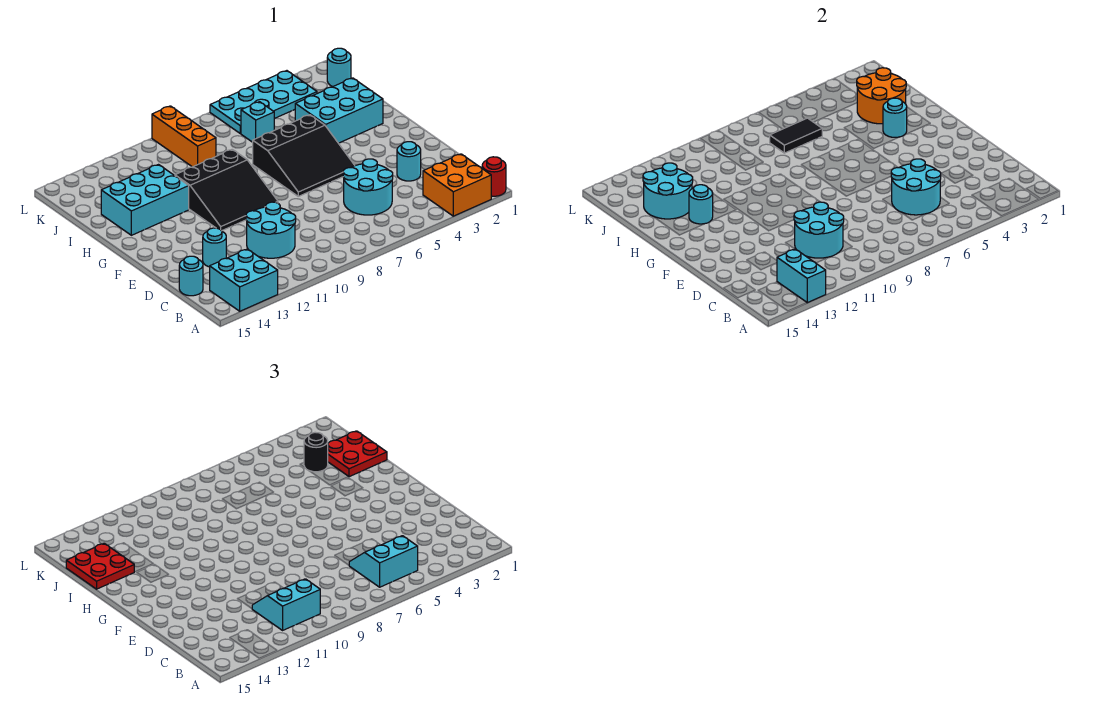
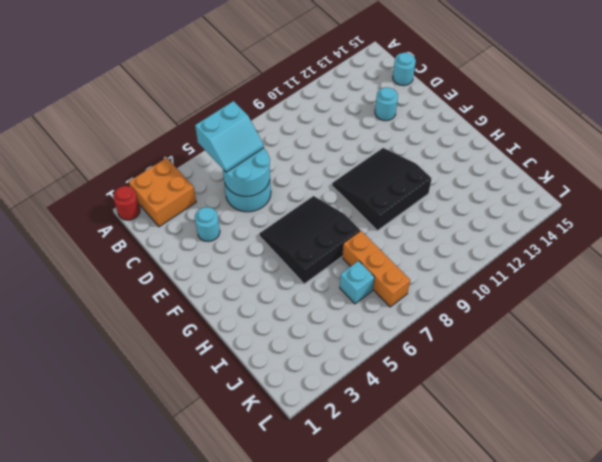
orange 1x3 brick [342,231,410,307] -> orange 1x3 brick moved to [152,106,216,167]
none -> cyan 2x2 brick [210,249,278,311]
none -> cyan 2x2 round brick [246,202,296,258]
none -> cyan 2x3 brick [295,78,383,143]

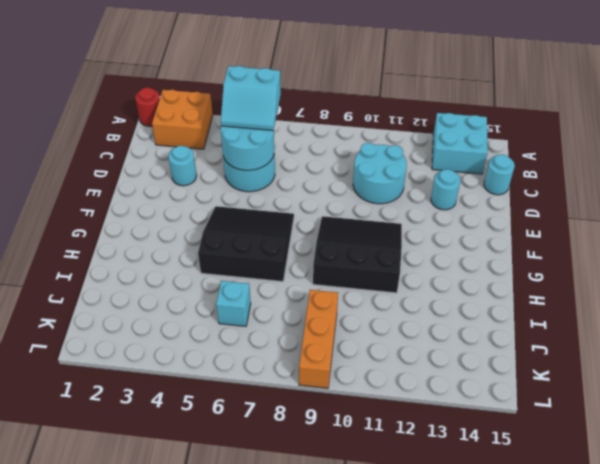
none -> cyan 2x3 brick [295,78,383,143]
none -> cyan 2x3 brick [101,165,189,235]
none -> cyan 1x1 round brick [327,48,351,87]

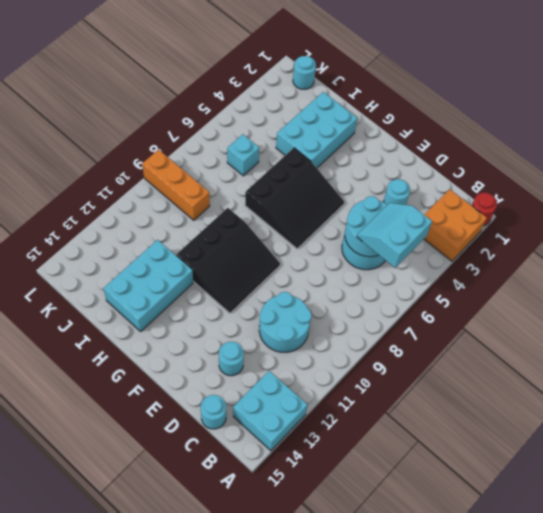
none -> cyan 2x4 plate [210,71,317,134]
none -> cyan 1x2 brick [777,249,826,303]
none -> cyan 2x2 round brick [794,202,844,258]

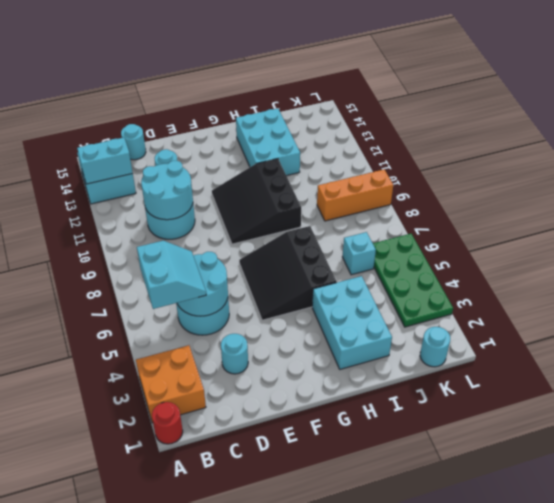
green 2x4 plate [373,234,453,327] -> cyan 2x4 plate [210,71,317,134]
none -> cyan 1x1 round brick [883,98,907,137]
none -> cyan 1x1 round brick [689,185,713,224]
none -> orange 2x2 round brick [857,68,906,124]

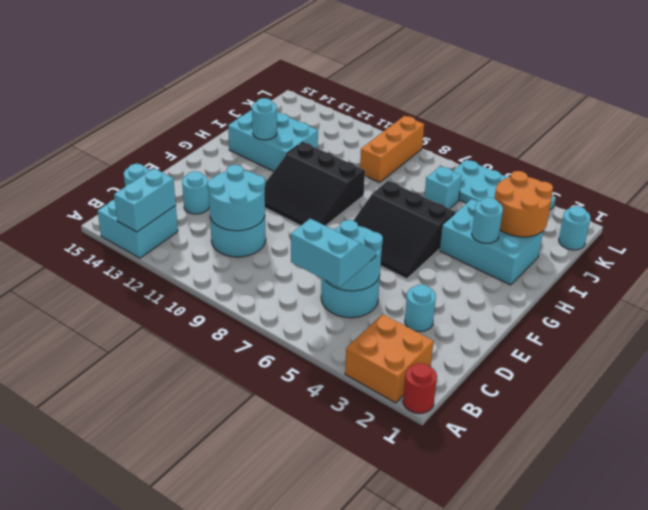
none -> cyan 2x2 round brick [643,163,693,219]
none -> black 1x2 tile [770,118,822,153]
none -> cyan 2x2 slope [252,579,320,630]

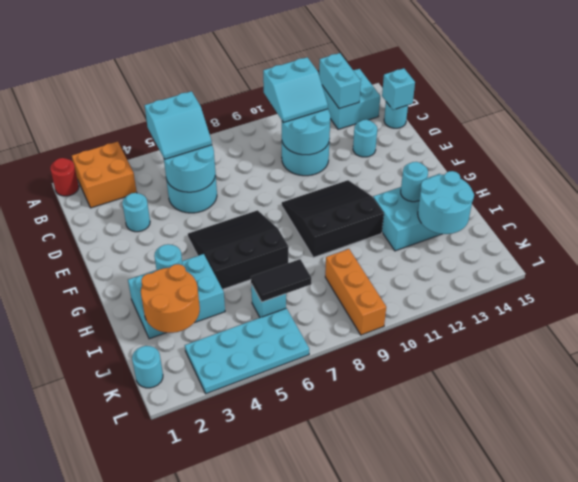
cyan 1x1 brick [382,68,415,110] -> none
none -> red 2x2 plate [328,431,387,477]
none -> red 2x2 plate [66,543,134,589]
none -> black 1x1 round brick [304,432,328,472]

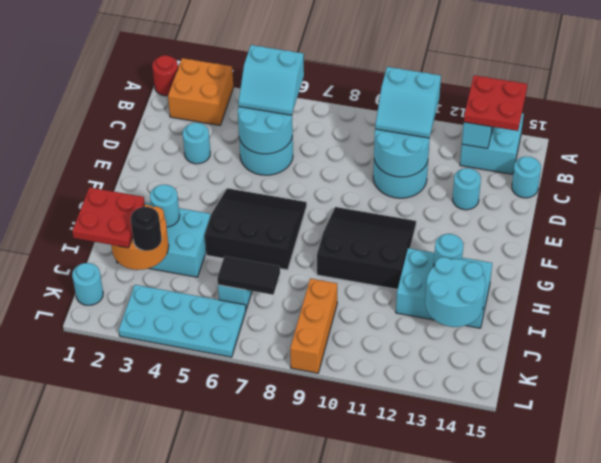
red 2x2 plate [464,75,527,131] -> red 2x2 plate moved to [66,543,134,589]

